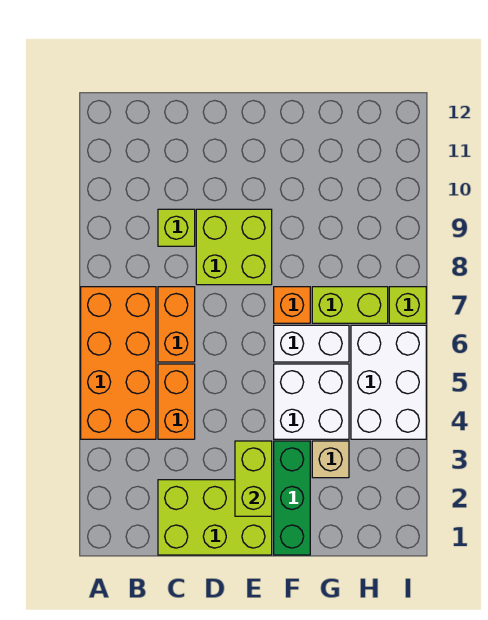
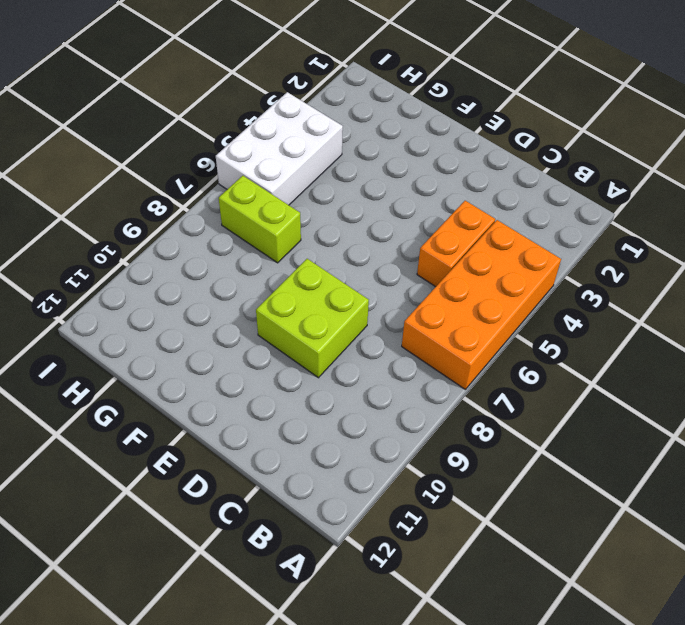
none -> lime 2x3 brick [158,480,272,555]
none -> orange 1x2 brick [158,287,195,362]
none -> lime 1x1 brick [158,209,195,246]

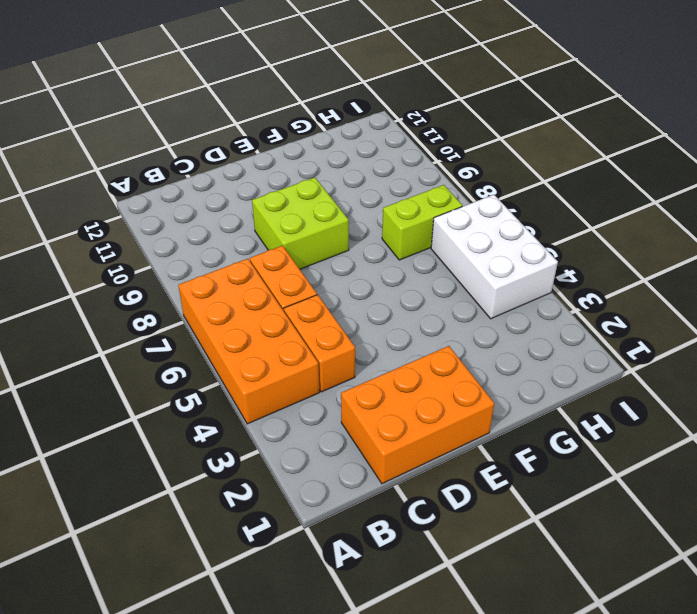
orange 2x3 brick [341,346,494,484] -> lime 2x3 brick [158,480,272,555]
none -> lime 1x1 brick [158,209,195,246]
none -> green 1x3 brick [274,441,310,555]
none -> white 2x2 brick [274,364,349,439]

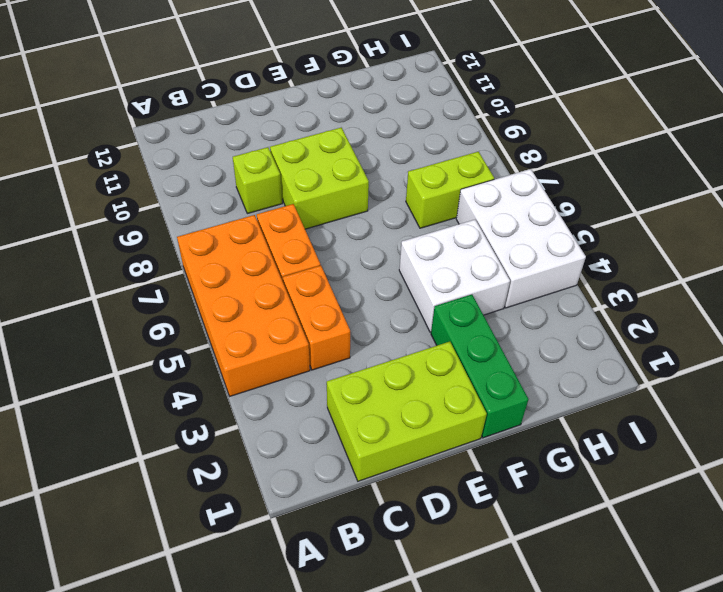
none -> white 1x2 brick [274,325,349,362]
none -> orange 1x1 brick [274,287,310,323]
none -> tan 1x1 brick [312,441,349,478]

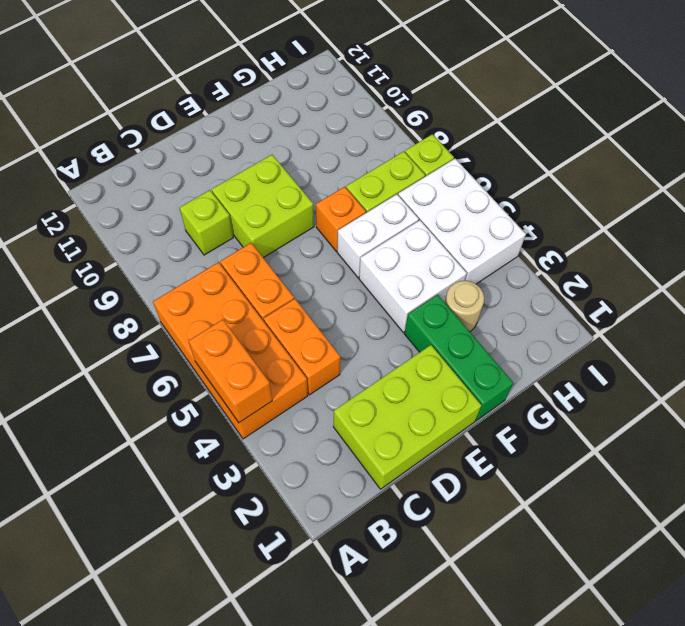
orange 1x2 brick [189,320,272,423] -> none
tan 1x1 round brick [445,281,484,332] -> tan 1x1 brick [312,441,349,478]
none -> lime 1x2 brick [235,441,272,516]

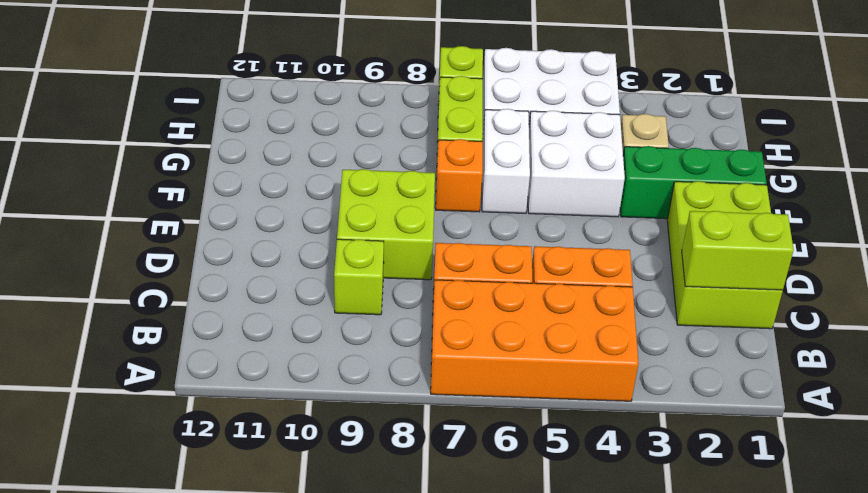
lime 1x2 brick [682,211,794,290] -> lime 1x2 brick moved to [235,441,272,516]

